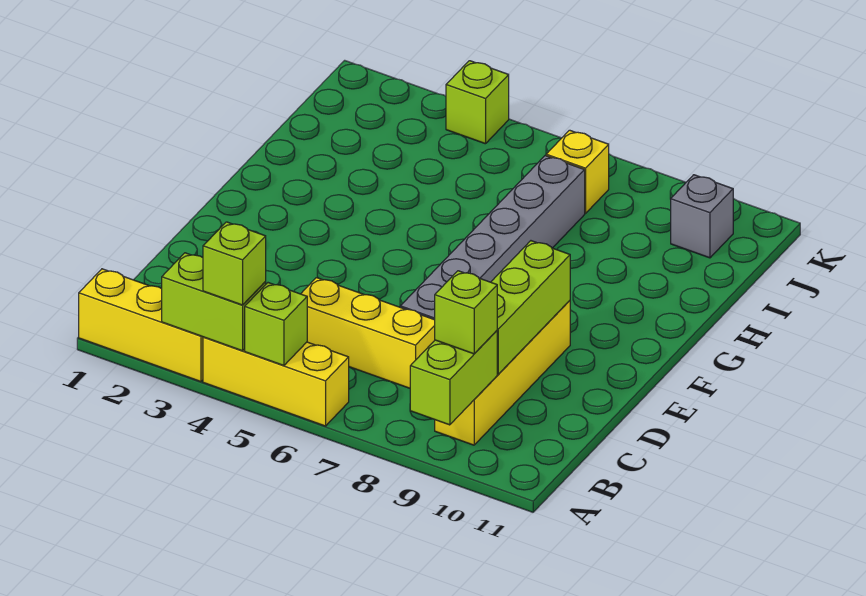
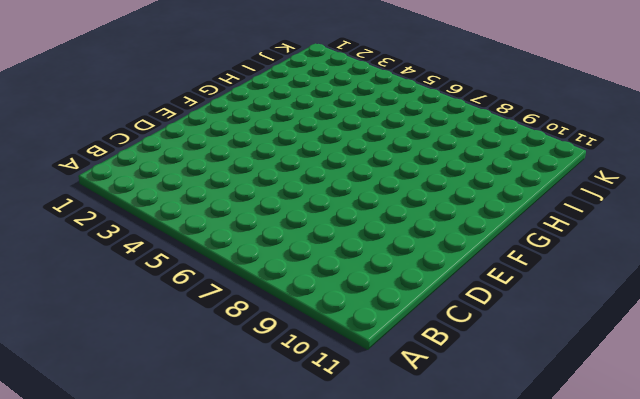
none -> yellow 1x3 brick [79,269,203,382]
none -> yellow 1x3 brick [203,337,349,426]
none -> yellow 1x4 brick [435,301,570,445]

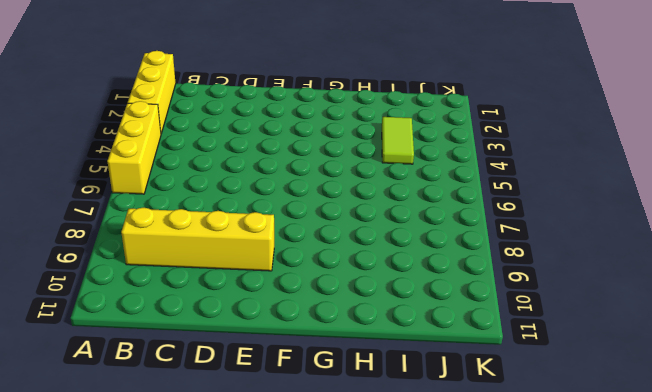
lime 1x2 tile [382,117,414,164] -> none
none -> yellow 1x3 brick [301,278,435,388]
none -> grey 1x6 brick [400,156,585,320]
none -> yellow 1x1 brick [546,130,609,213]

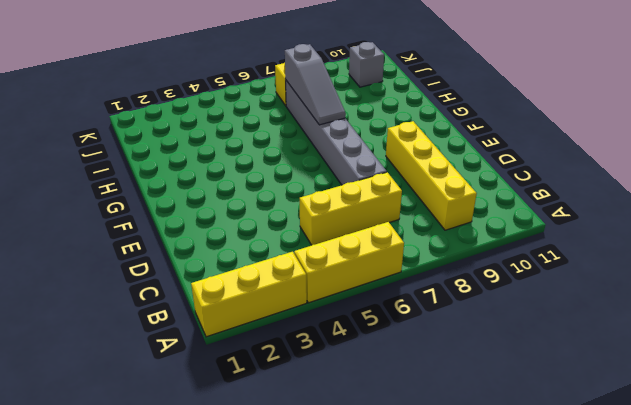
grey 1x3 slope [285,44,346,125] -> none
none -> lime 1x1 brick [446,61,509,144]
none -> lime 1x2 brick [162,253,266,351]
none -> lime 1x1 brick [245,283,307,366]

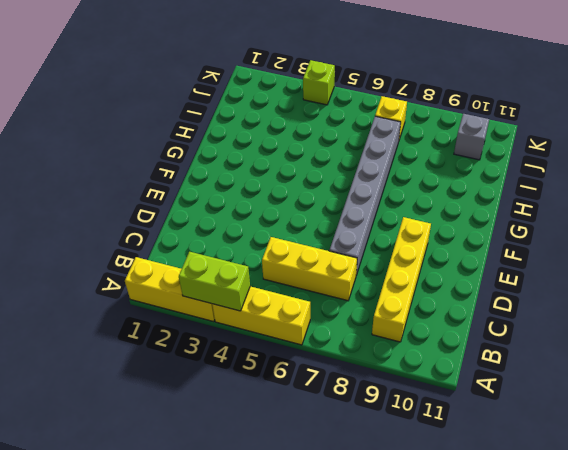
none -> lime 1x1 brick [245,283,307,366]
none -> lime 1x2 brick [410,331,497,425]
none -> lime 1x3 brick [491,241,570,374]

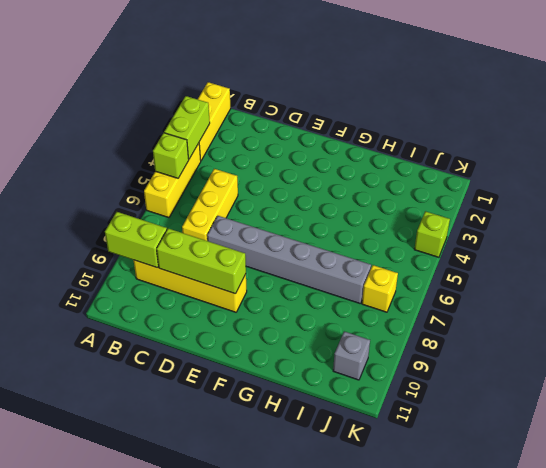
none -> lime 1x1 brick [203,222,266,305]
none -> lime 1x1 brick [435,271,497,354]

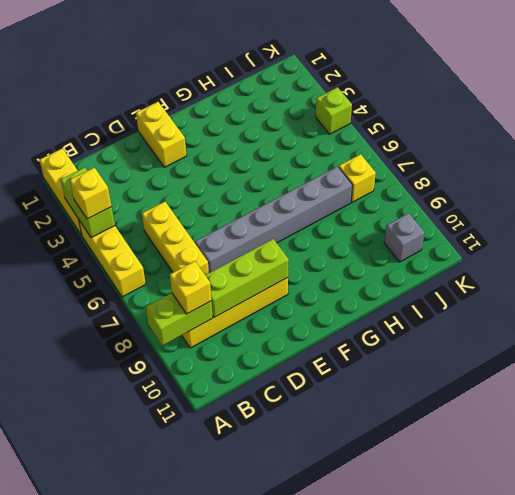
yellow 1x1 brick [70,168,112,219] -> lime 1x1 brick [203,222,266,305]
yellow 1x1 brick [170,261,212,314] -> lime 1x1 brick [435,271,497,354]
yellow 1x2 brick [136,102,186,167] -> none
none -> lime 1x1 brick [245,283,307,366]

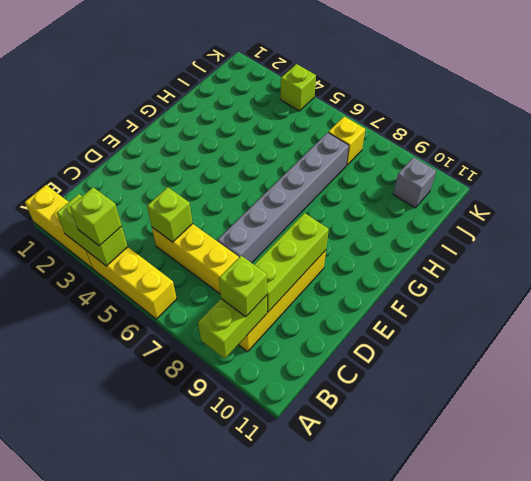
lime 1x1 brick [147,187,193,242] -> lime 1x1 brick moved to [245,283,307,366]

